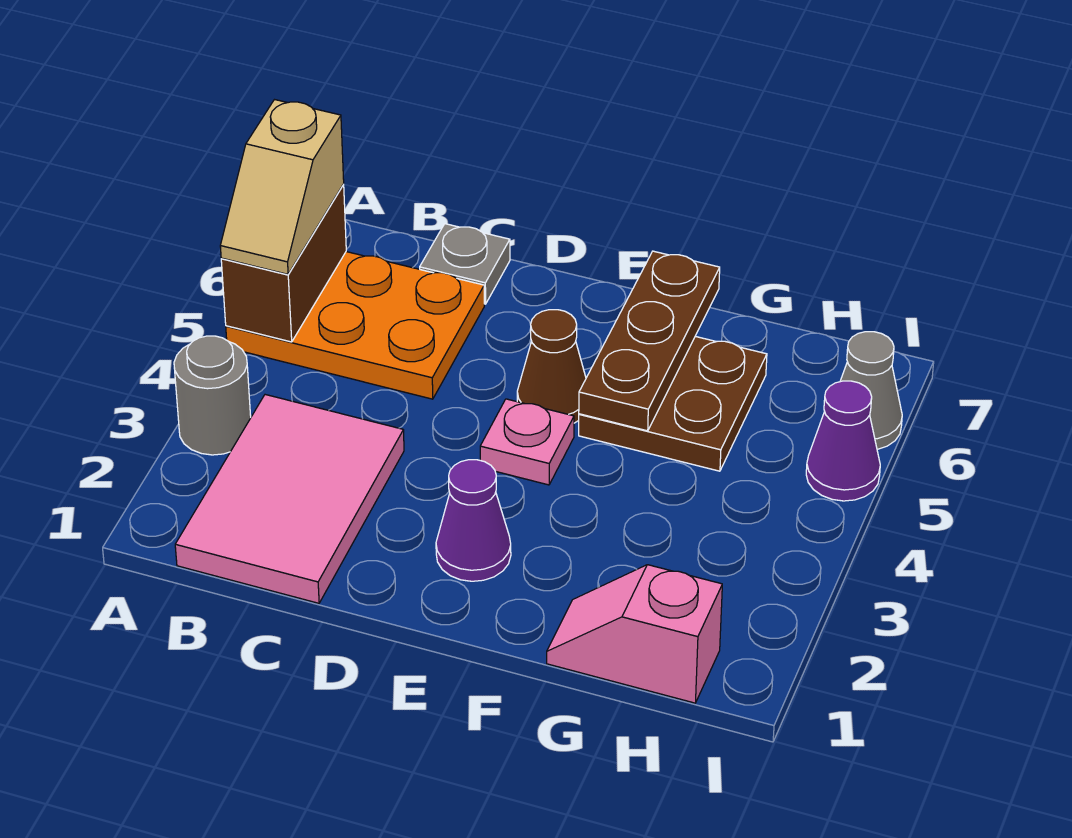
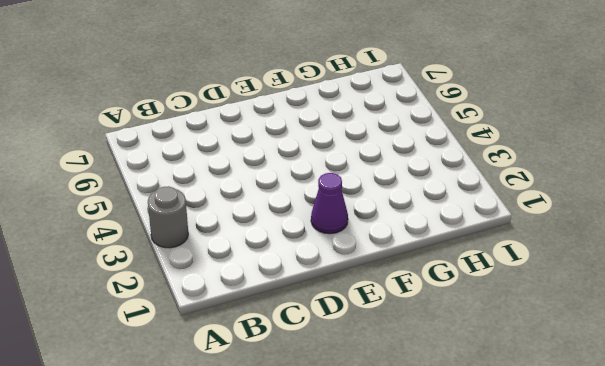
none -> orange 2x3 plate [226,252,484,399]
none -> pink 2x3 tile [175,395,404,603]
none -> grey 1x1 plate [420,224,510,304]

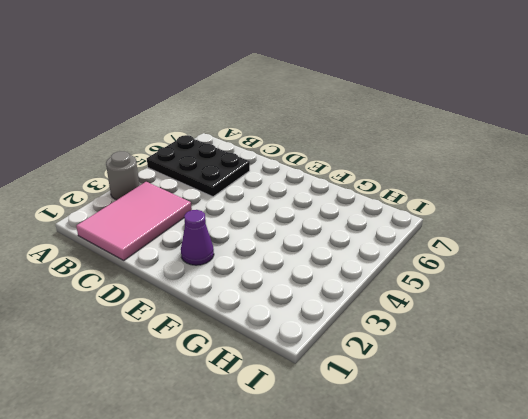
black 2x3 plate [147,135,250,197] -> orange 2x3 plate [226,252,484,399]
none -> grey 1x1 plate [420,224,510,304]
none -> pink 1x1 plate [480,399,574,485]
none -> brown 1x1 cone [517,310,586,423]

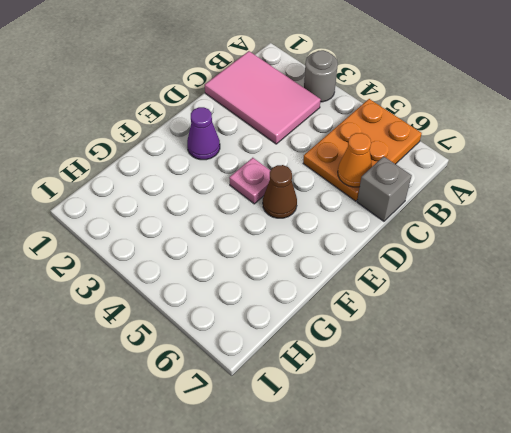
orange 1x1 cone [338,133,372,187] -> none
grey 1x1 brick [357,156,412,221] -> grey 1x1 plate [420,224,510,304]
none -> brown 2x2 plate [579,336,767,471]
none -> pink 1x2 slope [547,565,722,703]
none -> purple 1x1 cone [806,381,880,501]

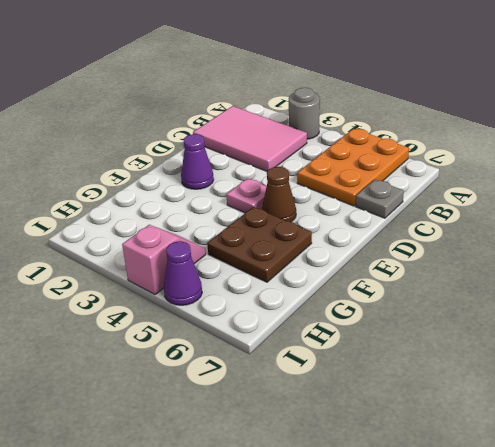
pink 1x2 slope [122,225,206,295] -> pink 1x2 slope moved to [547,565,722,703]
none -> grey 1x1 cone [840,332,902,449]
none -> brown 1x2 brick [221,185,346,342]
none -> brown 1x3 plate [579,251,720,431]

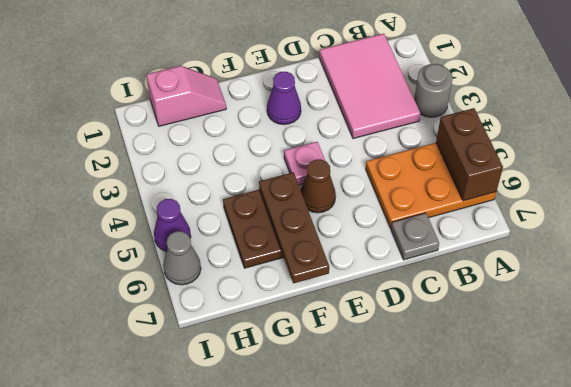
none -> tan 1x2 slope [220,100,344,274]

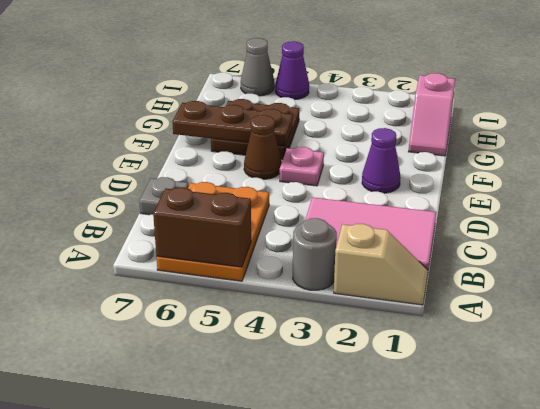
tan 1x2 slope [334,224,428,305] -> tan 1x2 slope moved to [220,100,344,274]

